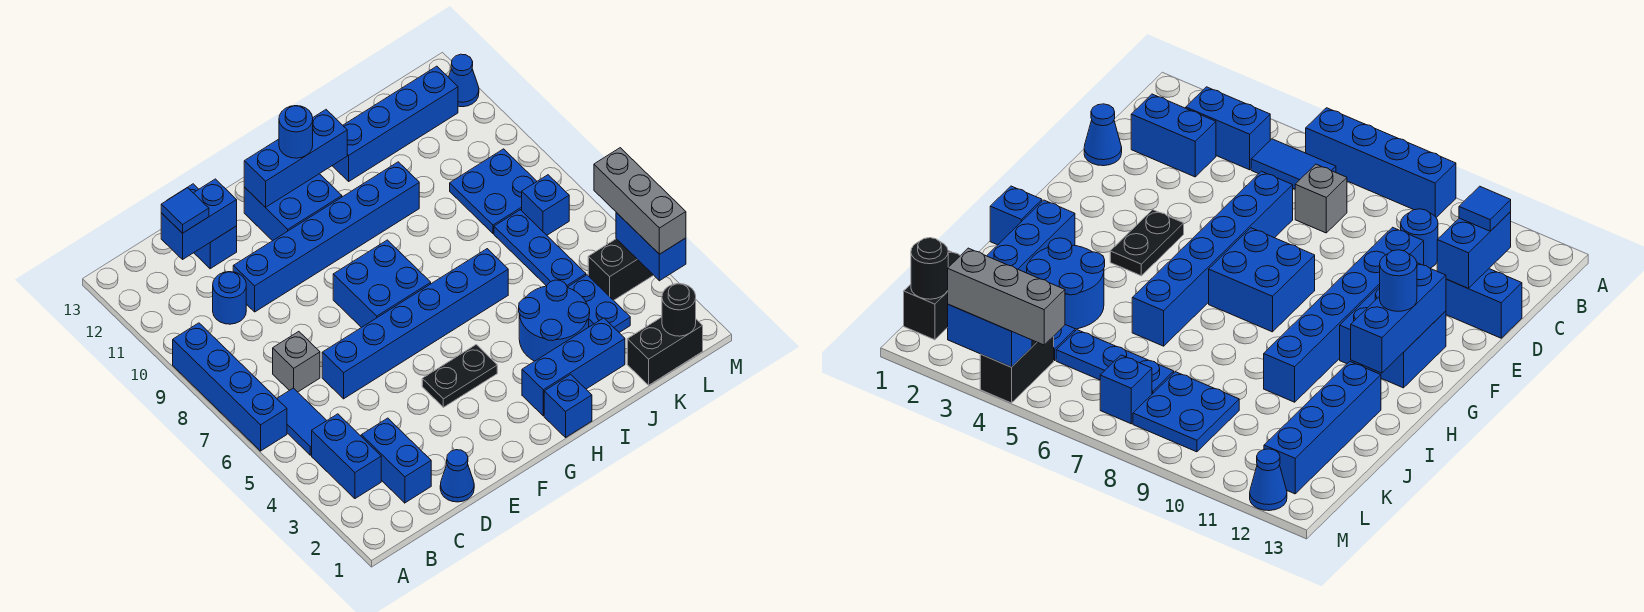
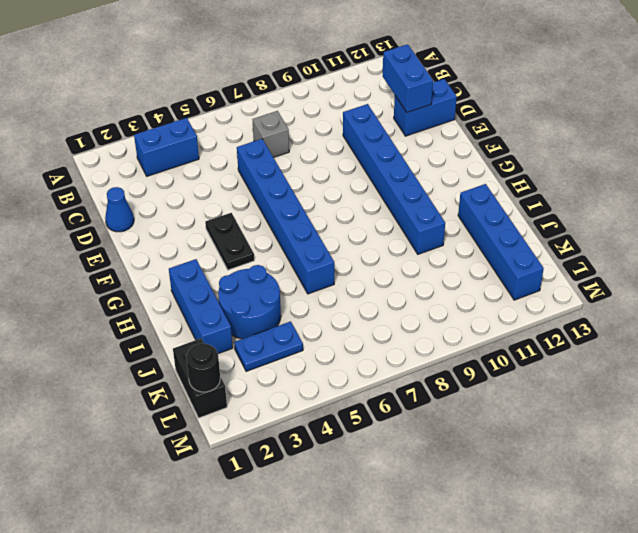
none -> blue 1x4 brick [173,323,287,451]
none -> blue 1x2 tile [277,388,327,455]
none -> blue 1x2 brick [361,418,431,503]
none -> blue 1x1 round brick [213,272,246,324]

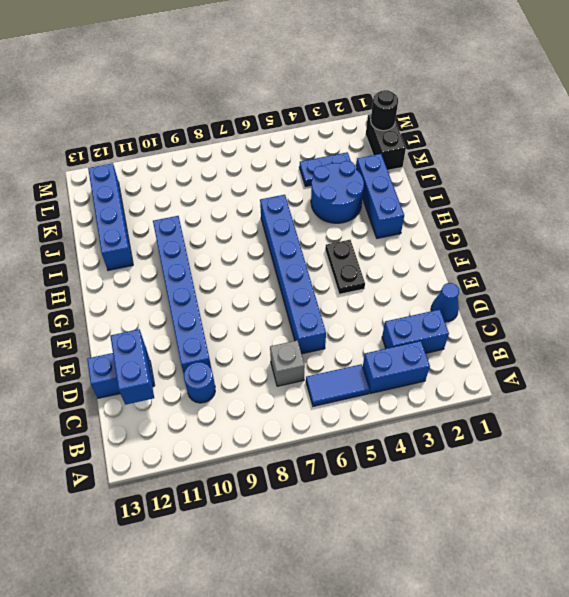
none -> blue 1x4 brick [173,323,287,451]
none -> blue 2x2 brick [333,240,431,328]
none -> blue 2x2 brick [244,174,342,241]
none -> blue 1x1 brick [544,374,592,437]

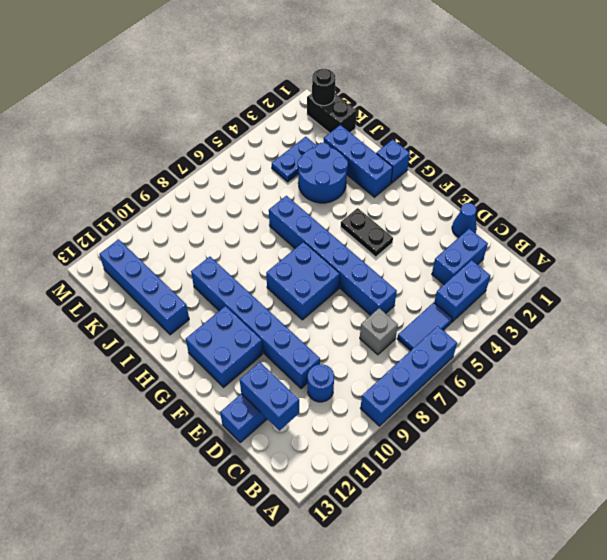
none -> blue 1x3 plate [494,210,586,287]
none -> blue 2x2 plate [450,149,537,233]
none -> black 1x2 brick [588,239,653,300]
none -> blue 1x1 brick [522,175,569,235]

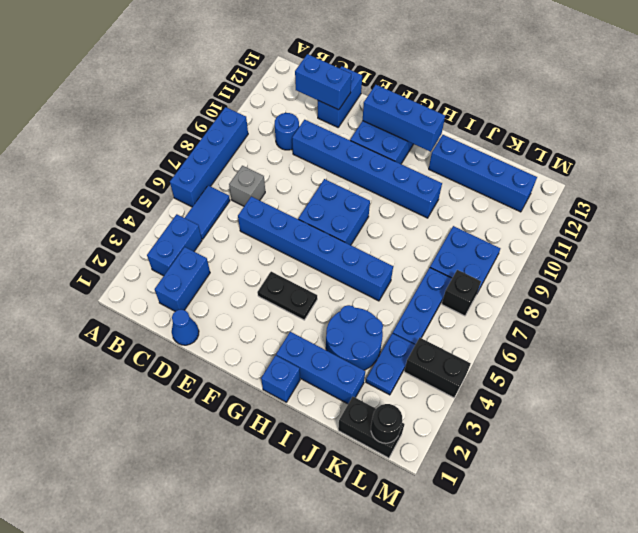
black 1x1 brick [442,270,481,316] -> blue 1x1 brick [522,175,569,235]
none -> blue 1x1 cone [449,54,479,107]
none -> blue 1x2 brick [616,213,686,281]
none -> blue 1x1 tile [161,188,209,233]
none -> blue 1x1 round brick [279,106,313,158]

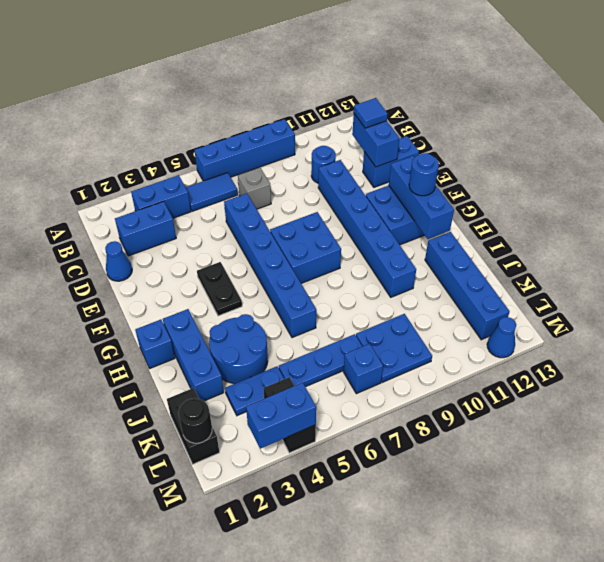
none -> grey 1x3 brick [594,148,686,254]

